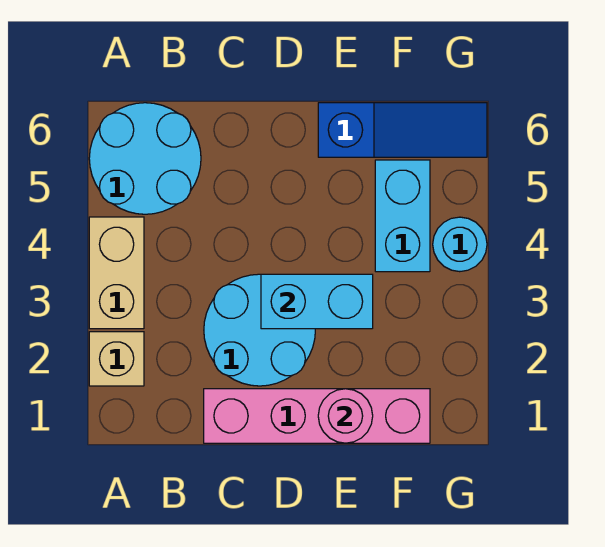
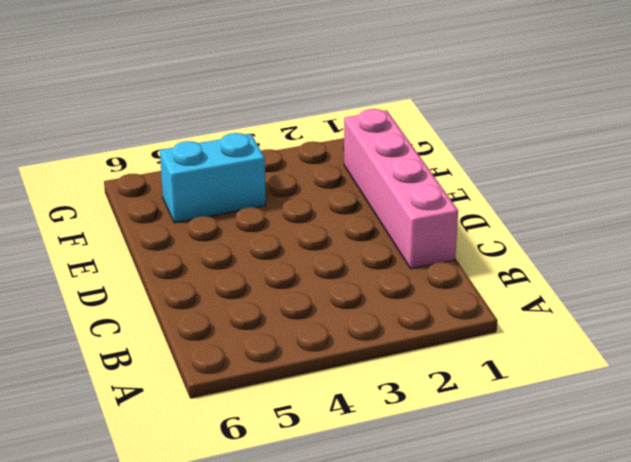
none -> tan 1x1 brick [89,332,144,386]
none -> tan 1x2 brick [89,217,144,329]

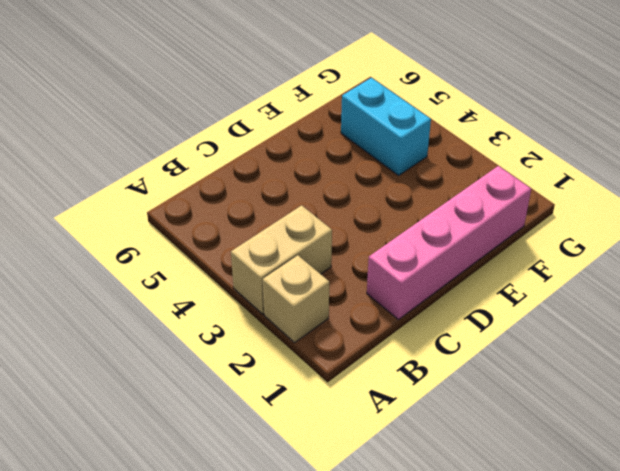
tan 1x2 brick [231,205,332,314] -> tan 1x2 brick turned to [89,217,144,329]
none -> cyan 2x2 round brick [89,103,201,214]
none -> cyan 2x2 round brick [204,274,315,386]

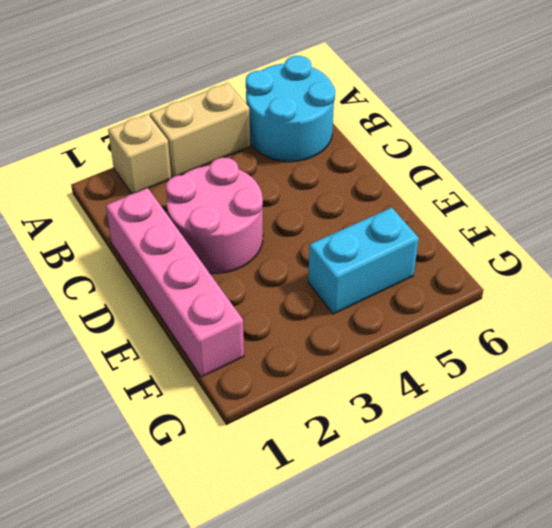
pink 2x2 round brick [166,158,263,273] -> cyan 2x2 round brick [204,274,315,386]
none -> blue 1x3 slope [318,103,487,157]
none -> cyan 1x1 round brick [433,217,487,272]

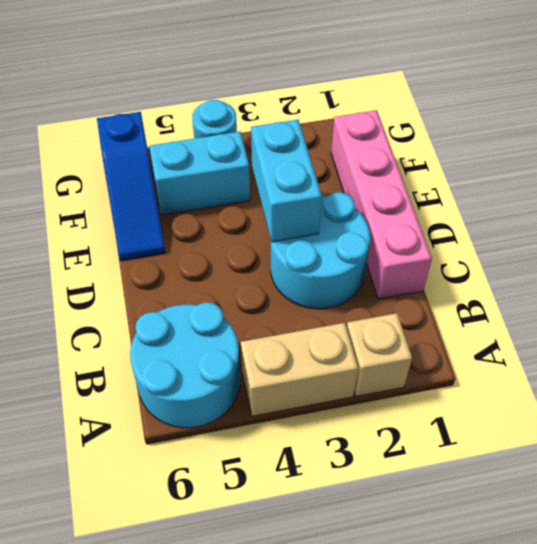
blue 1x3 slope [97,112,166,261] -> blue 1x3 slope turned to [318,103,487,157]
none -> pink 1x1 round brick [318,389,373,443]

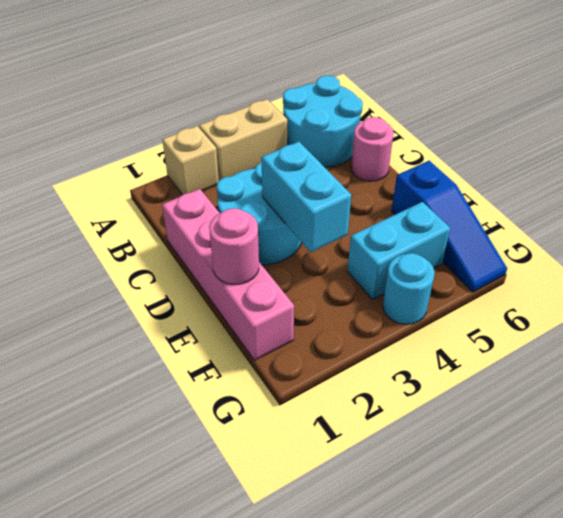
pink 1x1 round brick [351,117,394,181] -> none

